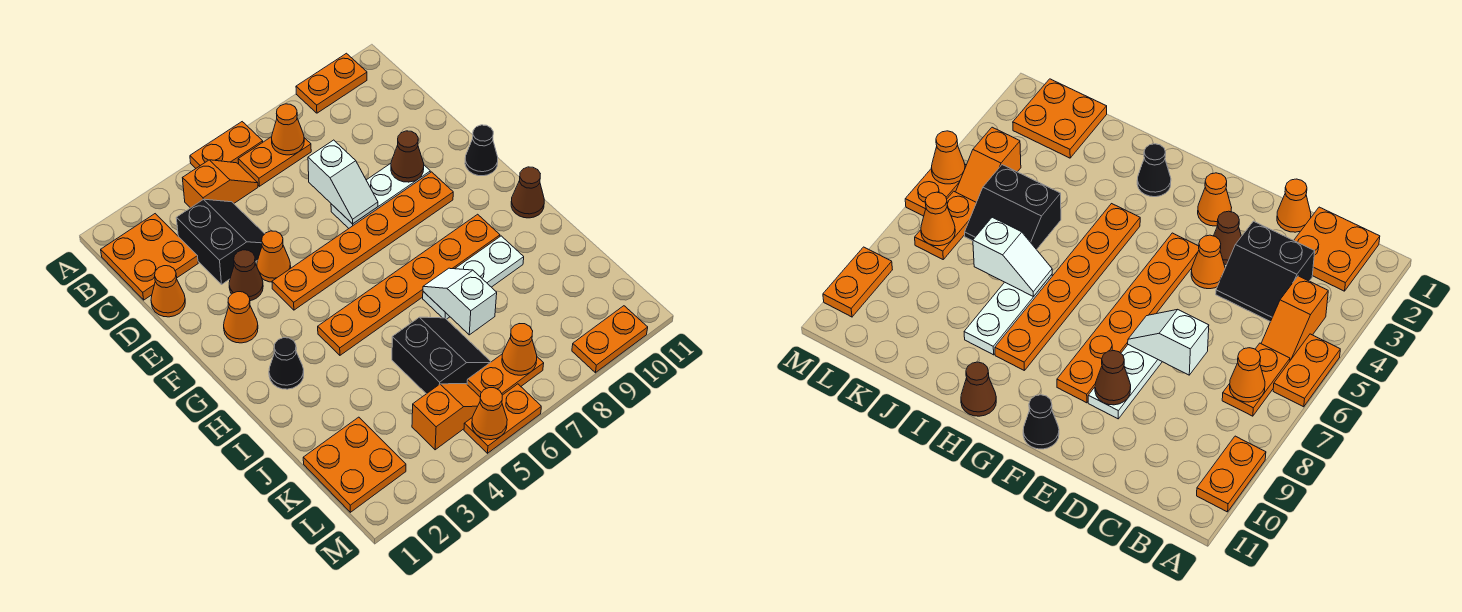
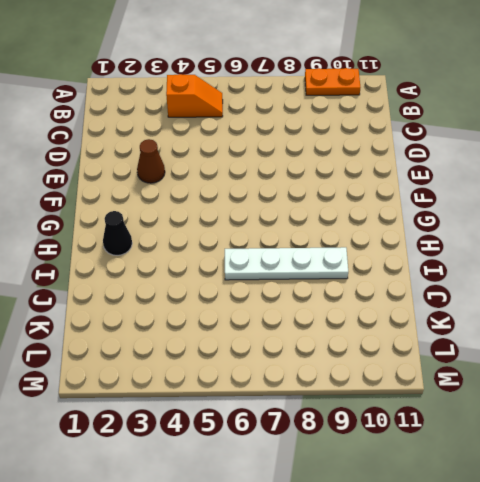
white 1x4 plate [225,247,348,280] -> white 1x3 plate [423,236,524,319]
none -> orange 1x2 plate [190,122,263,168]
none -> orange 2x2 plate [101,214,198,300]
none -> orange 1x2 plate [238,137,311,186]

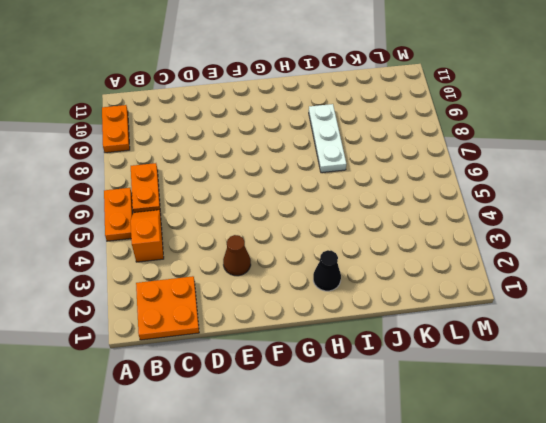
none -> black 2x2 slope [176,199,264,284]
none -> orange 1x1 cone [151,266,185,317]
none -> orange 1x1 cone [257,231,291,282]

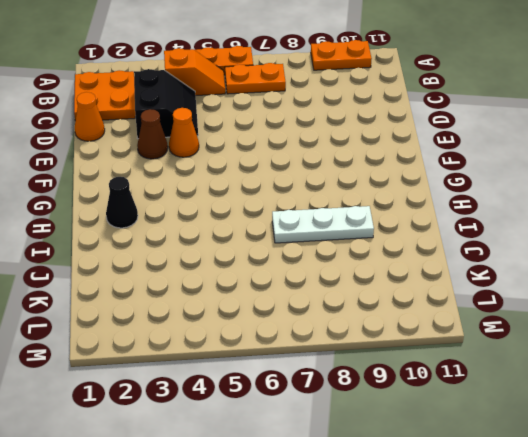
none -> white 1x3 plate [331,163,430,228]
none -> orange 1x1 cone [224,292,258,343]
none -> orange 1x6 plate [272,172,453,310]

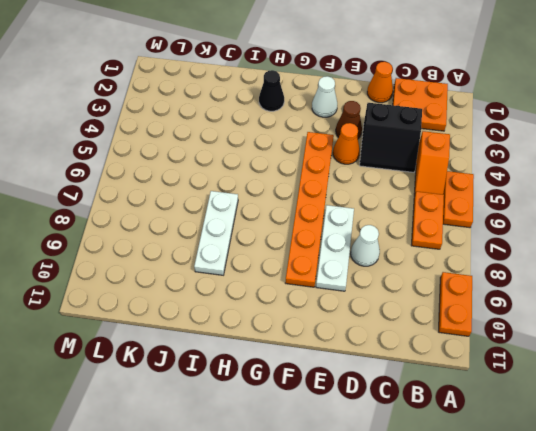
white 1x1 cone [351,225,380,266] -> none
white 1x1 cone [312,76,337,117] -> orange 1x1 cone [224,292,258,343]
none -> black 1x1 cone [465,125,498,176]
none -> orange 1x6 plate [318,214,500,355]
none -> brown 1x1 cone [511,167,544,218]

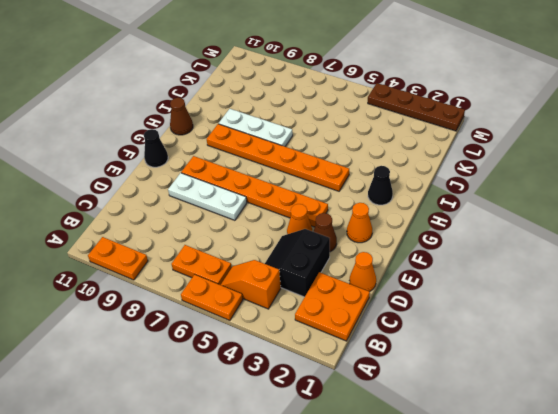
brown 1x4 plate [368,83,465,131] -> none
none -> black 2x2 slope [392,317,491,394]
none -> orange 2x2 plate [303,417,406,512]
none -> orange 1x2 slope [412,384,480,450]

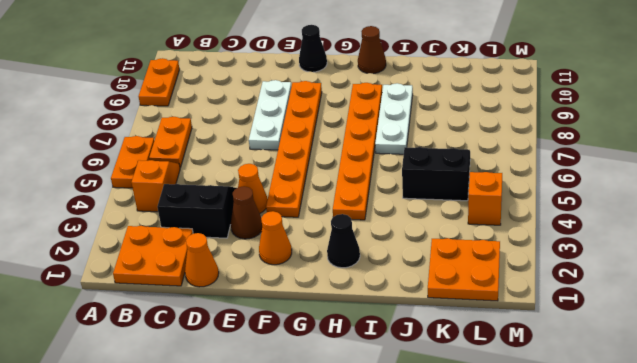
none -> orange 1x2 plate [467,354,544,397]
none -> orange 1x2 plate [464,384,541,453]
none -> orange 1x2 plate [572,306,648,373]

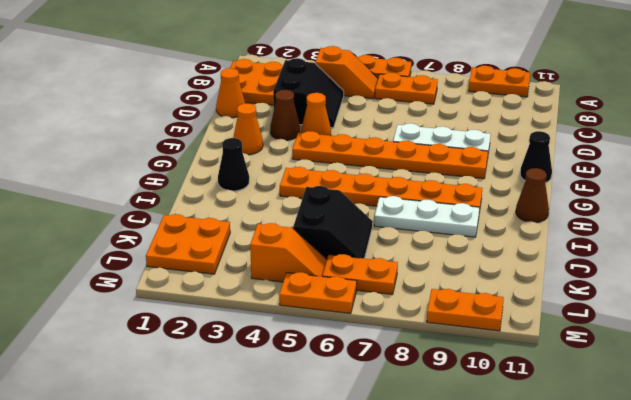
none -> orange 1x1 cone [272,104,304,155]
none -> white 1x2 slope [308,140,378,224]
none -> brown 1x1 cone [391,131,424,182]

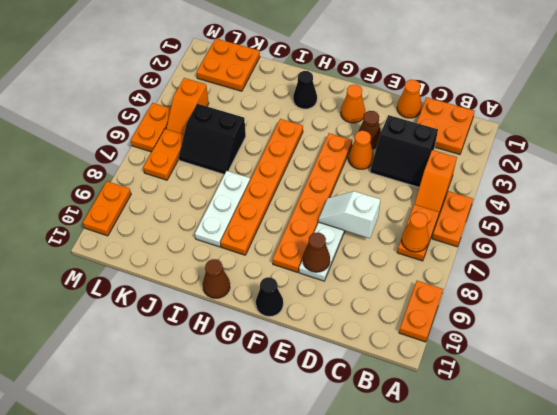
none -> white 1x2 slope [423,268,497,335]
none -> orange 1x1 cone [502,324,537,375]
none -> orange 1x1 cone [472,388,507,440]

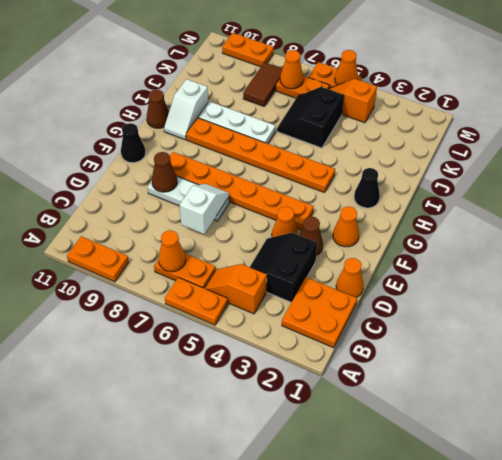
white 1x2 slope [164,79,208,140] -> white 1x2 slope moved to [423,268,497,335]
brown 1x2 tile [243,62,283,106] -> none
none -> orange 2x2 plate [303,417,406,512]

